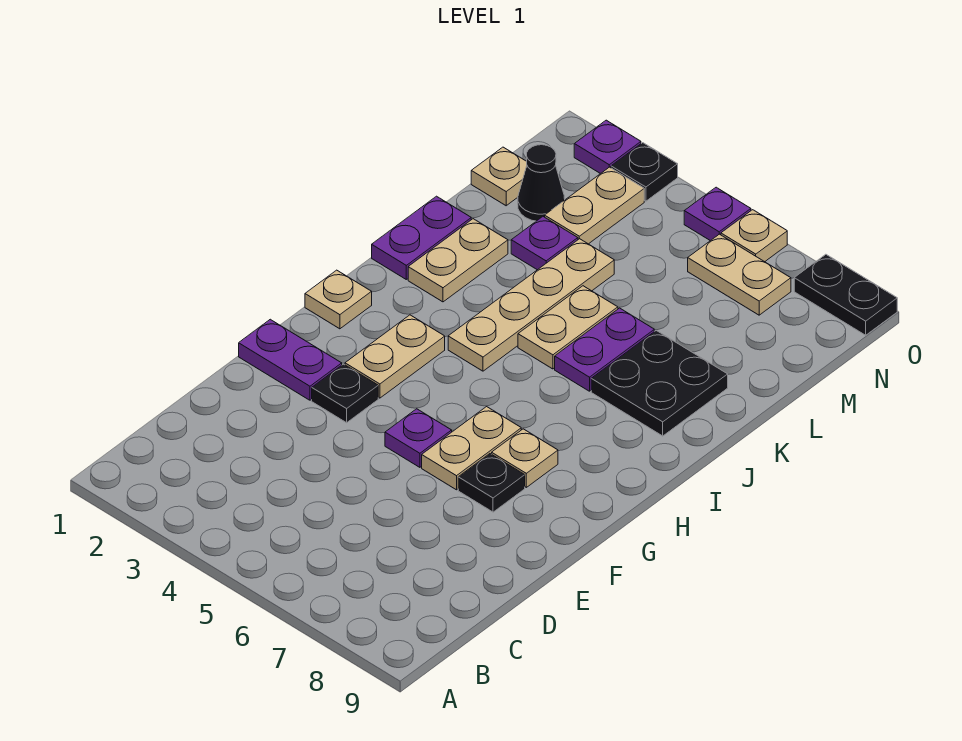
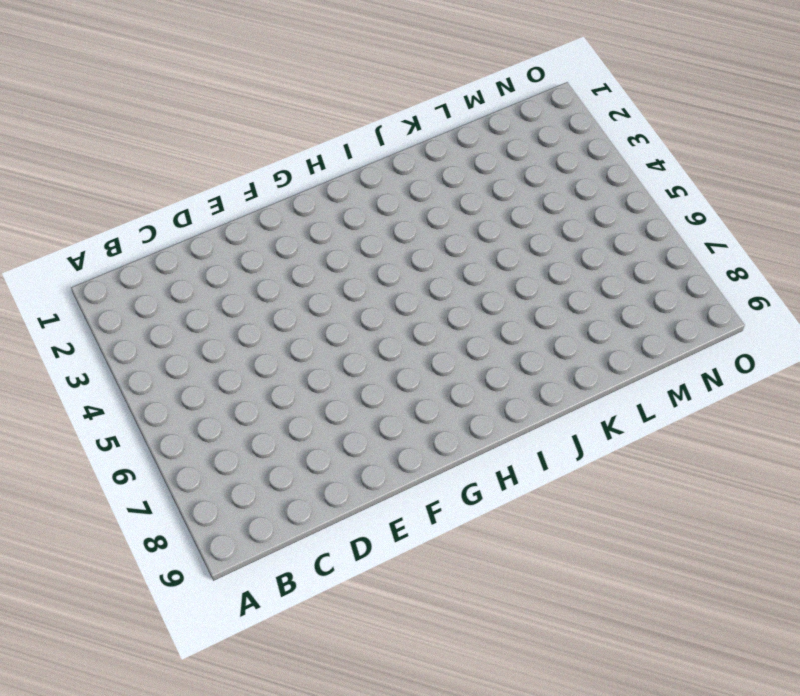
none -> purple 1x2 plate [239,319,342,400]
none -> black 1x1 plate [312,364,378,423]
none -> purple 1x1 plate [385,409,452,467]

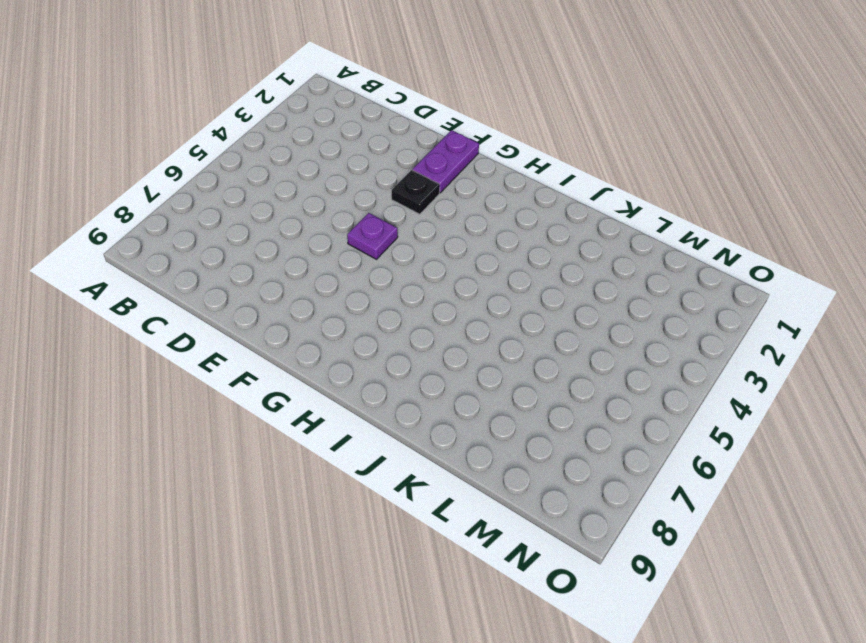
none -> tan 1x2 plate [422,407,521,490]
none -> black 1x1 plate [458,454,525,512]
none -> tan 1x2 plate [345,315,445,398]

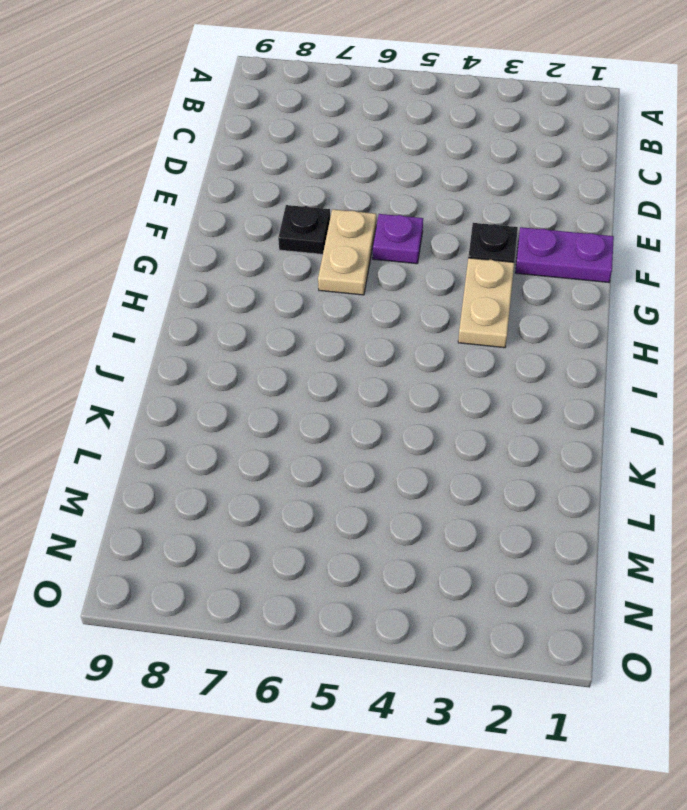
none -> tan 1x1 plate [492,429,558,487]
none -> tan 1x1 plate [305,270,372,329]
none -> tan 1x4 plate [448,239,614,371]

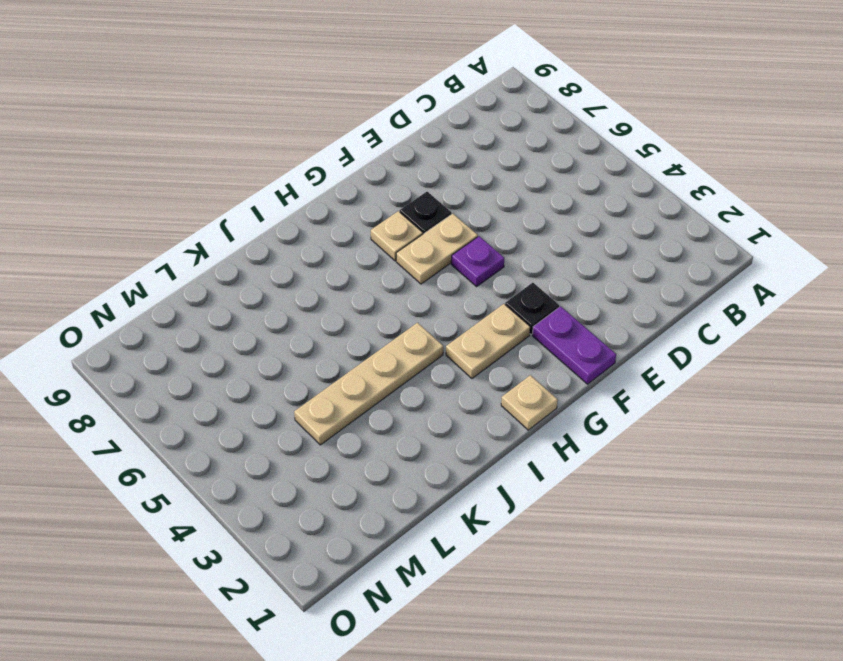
none -> purple 1x2 plate [372,196,471,279]
none -> tan 1x2 plate [408,219,508,302]
none -> tan 1x2 plate [518,286,618,369]

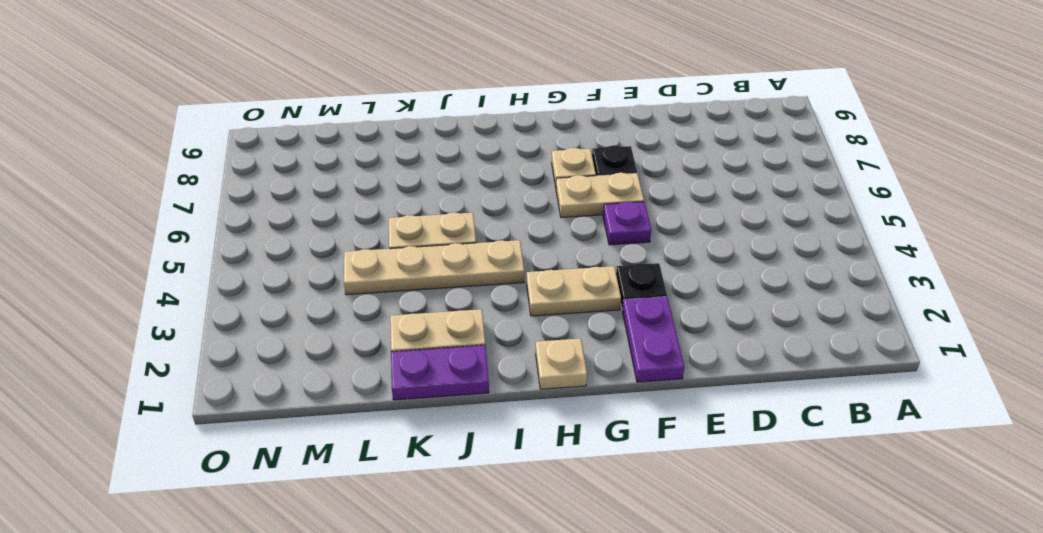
none -> purple 1x2 plate [555,308,654,391]
none -> black 2x2 plate [591,331,728,436]
none -> purple 1x1 plate [511,217,578,270]

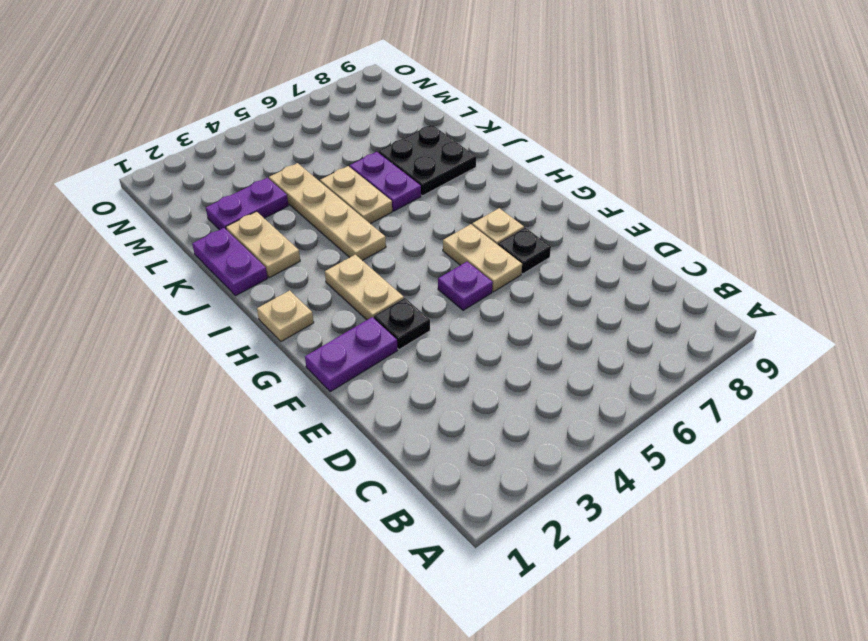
purple 1x2 plate [206,178,289,230] -> purple 1x1 plate [511,217,578,270]
none -> tan 1x1 plate [471,147,527,206]
none -> black 1x1 cone [518,145,565,221]
none -> tan 1x2 plate [545,167,644,244]

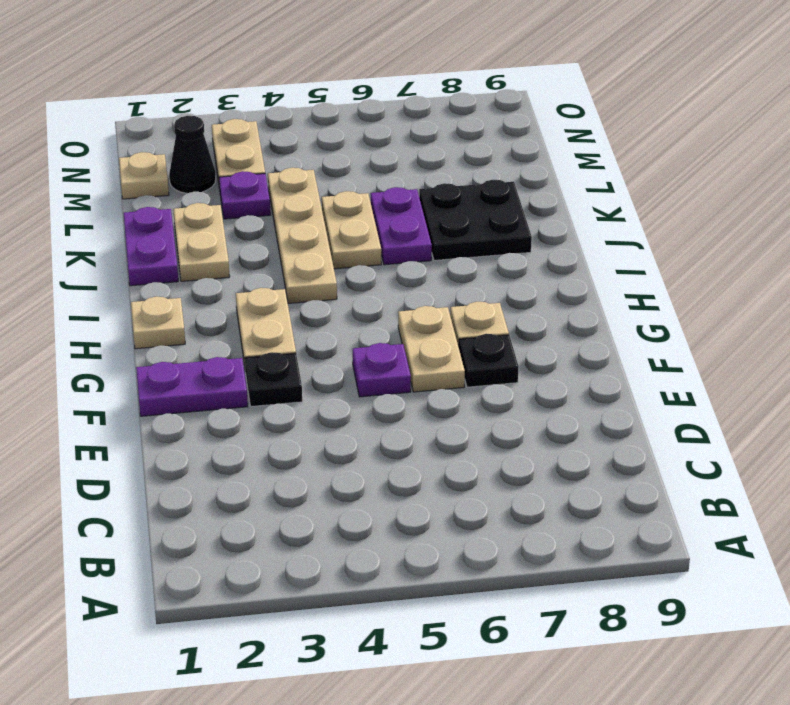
none -> tan 1x2 plate [688,234,791,315]
none -> purple 1x1 plate [574,120,641,174]
none -> black 1x1 plate [611,143,678,201]

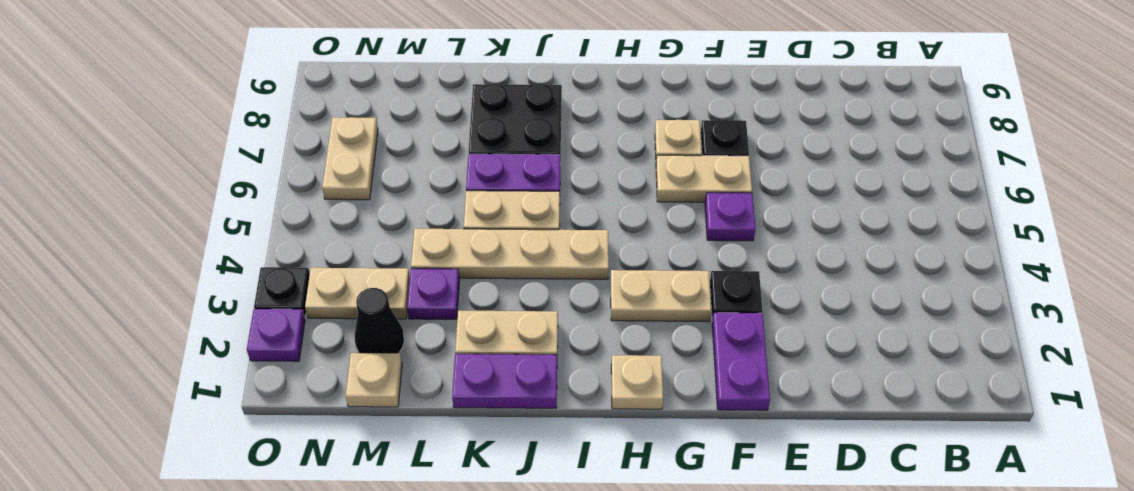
none -> purple 1x1 plate [684,187,751,241]
none -> tan 1x1 plate [721,210,787,262]
none -> black 1x2 plate [794,254,897,335]

